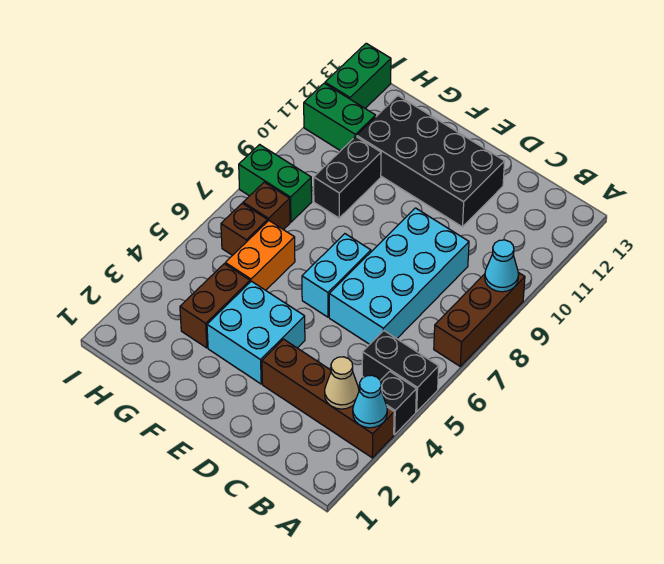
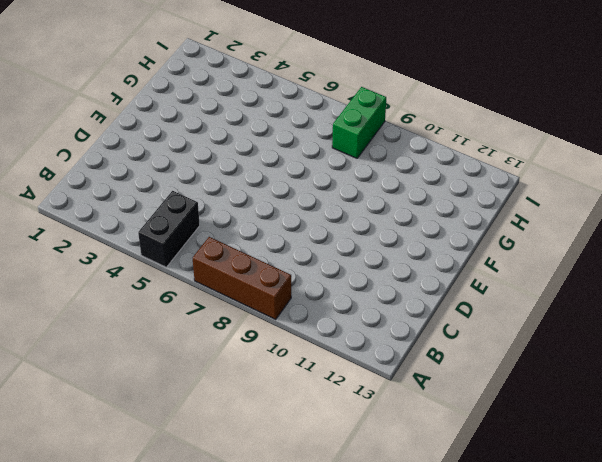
none -> brown 1x4 brick [262,339,394,458]
none -> black 1x1 brick [380,371,416,435]
none -> cyan 2x4 brick [329,208,469,344]

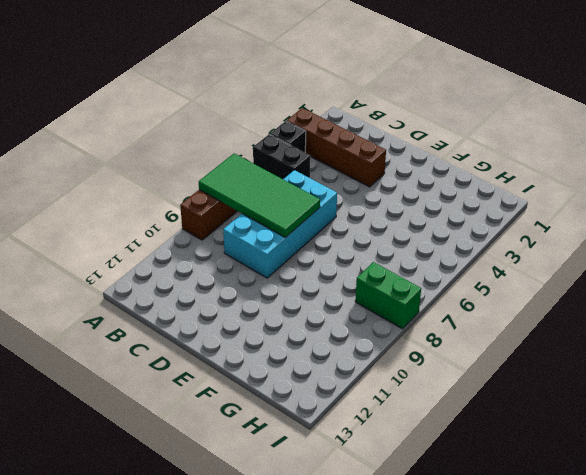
green 2x4 tile [199,153,320,237] -> none
none -> black 2x4 brick [357,96,505,227]
none -> cyan 2x2 brick [207,281,305,384]
none -> cyan 1x2 brick [302,234,371,317]

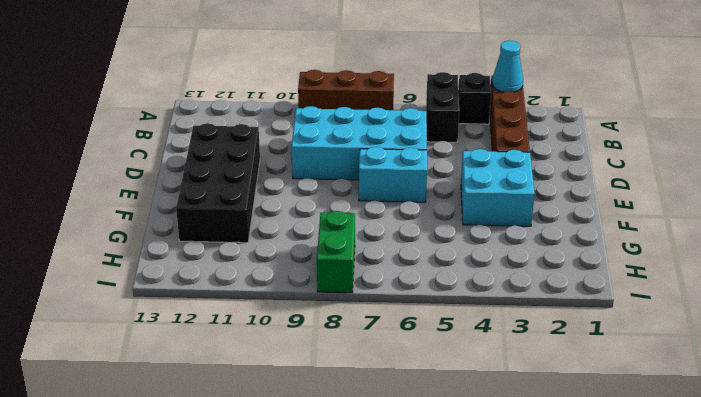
none -> brown 1x2 brick [180,264,250,348]
none -> orange 1x2 brick [225,221,295,290]
none -> black 1x2 brick [314,136,381,218]

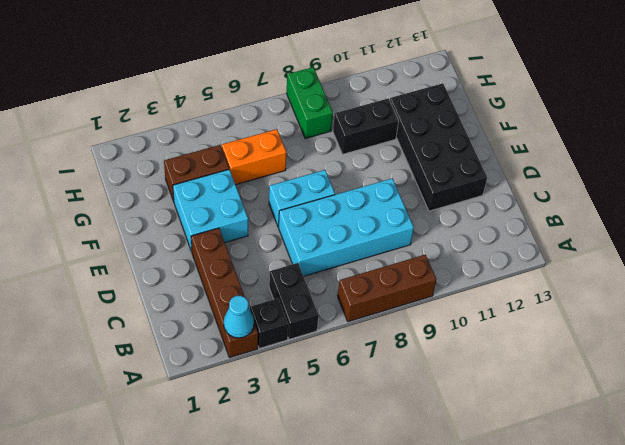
none -> brown 1x1 brick [221,203,268,255]
none -> brown 1x1 brick [243,182,290,230]
none -> green 1x2 brick [304,83,376,151]

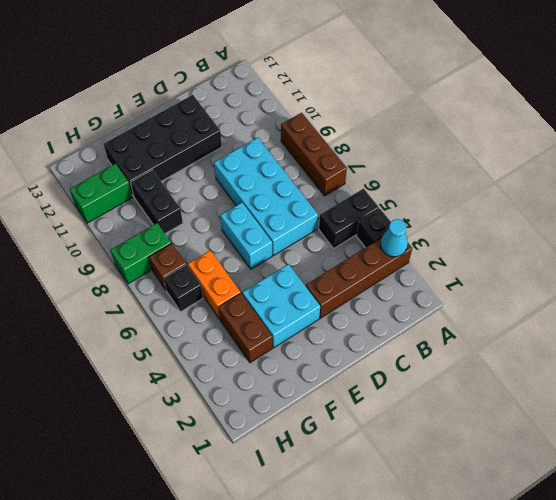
black 1x1 brick [164,264,203,312] -> brown 1x1 brick [221,203,268,255]
none -> green 1x2 brick [325,43,391,108]
none -> cyan 1x1 cone [485,240,519,292]
none -> tan 1x1 cone [325,357,359,409]

